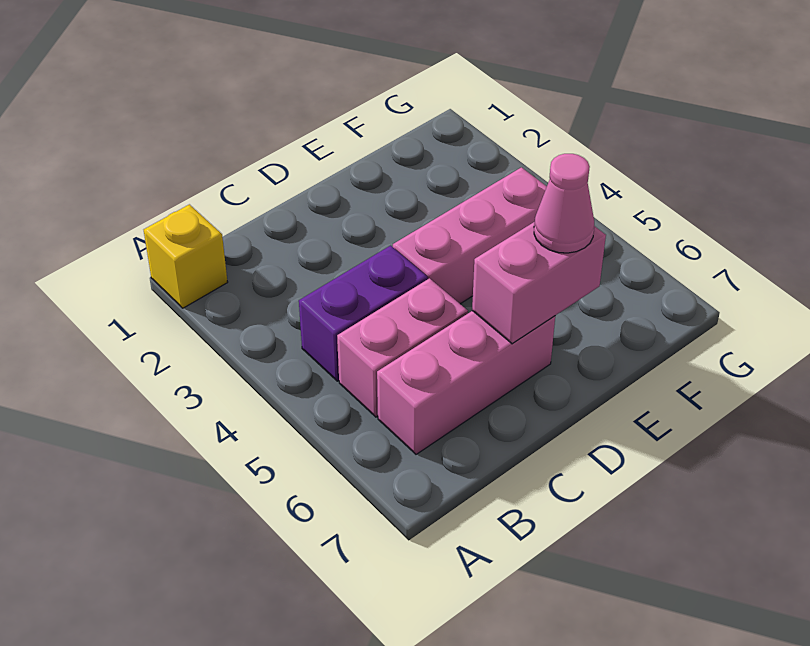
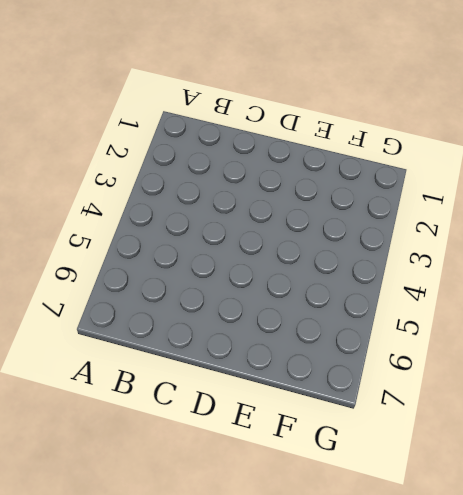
none -> yellow 1x1 brick [144,204,228,308]
none -> purple 1x2 brick [299,246,428,381]

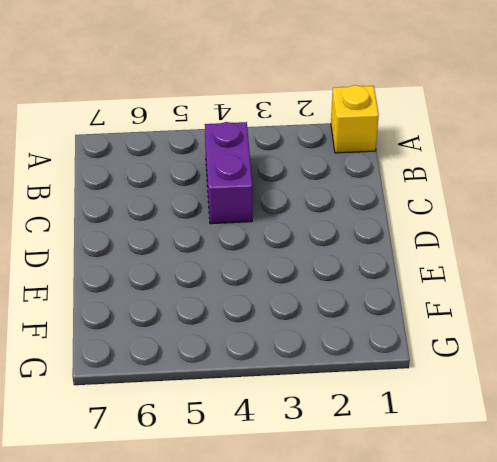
none -> pink 1x2 brick [337,278,468,417]
none -> pink 1x3 brick [377,311,555,454]

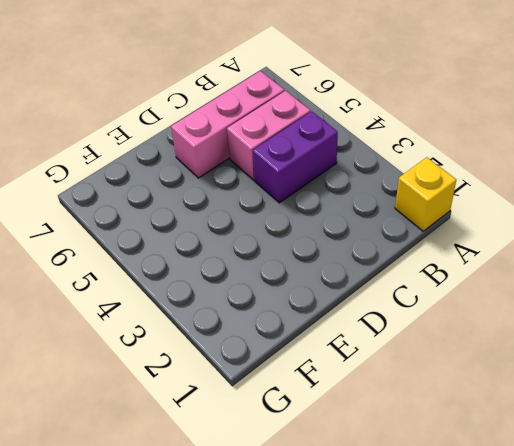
none -> pink 1x3 brick [393,167,547,304]
none -> pink 1x2 brick [472,222,606,344]

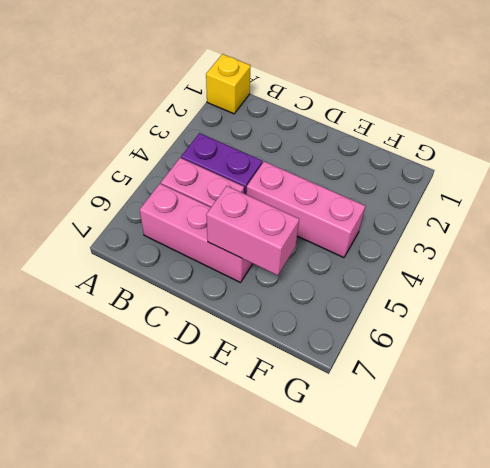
none -> pink 1x1 cone [534,154,594,253]

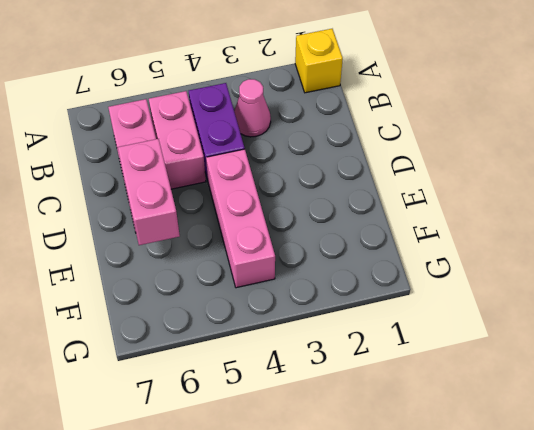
pink 1x1 cone [234,79,271,137] -> pink 1x1 cone moved to [534,154,594,253]

